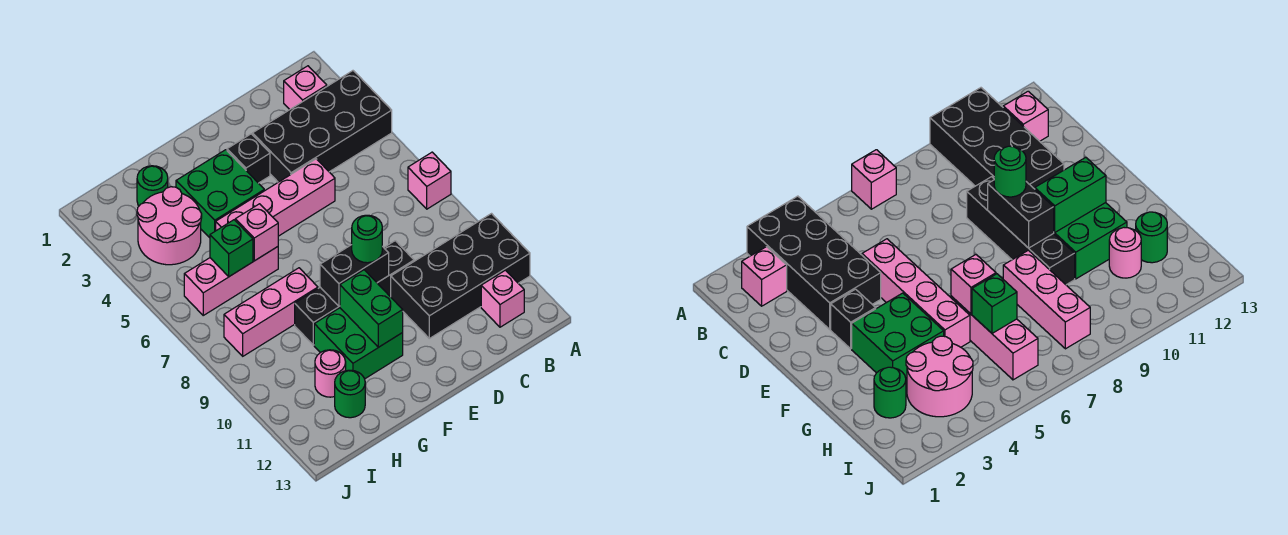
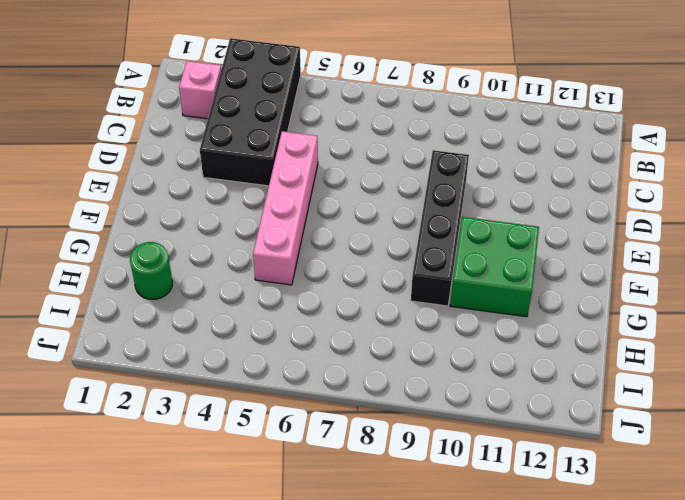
none -> pink 1x1 brick [408,152,451,209]
none -> black 2x4 brick [391,214,530,338]
none -> pink 1x1 brick [481,270,524,327]

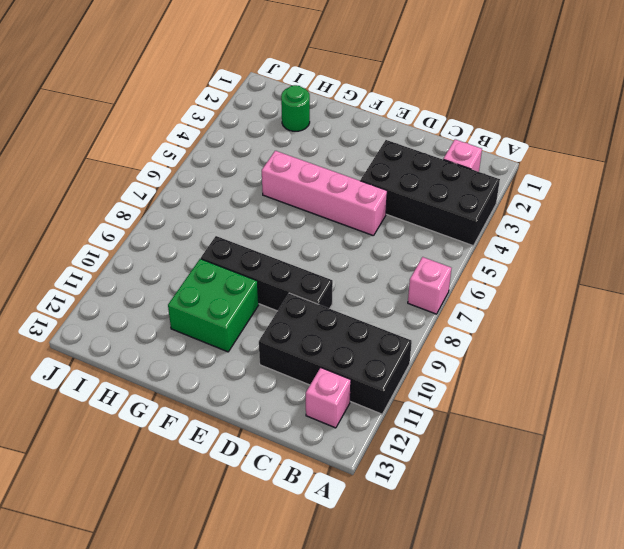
none -> black 1x1 brick [227,134,270,183]
none -> green 2x2 brick [176,150,264,238]
none -> pink 1x3 brick [184,247,278,315]

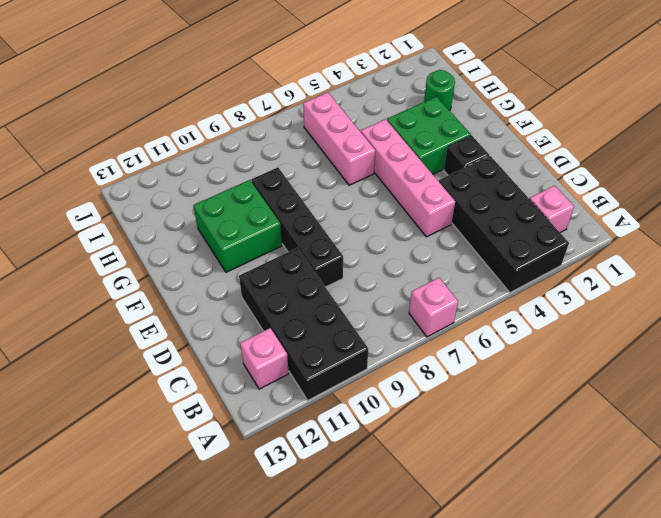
none -> pink 1x3 brick [224,268,318,356]
none -> pink 2x2 round brick [137,187,202,265]
none -> pink 1x1 round brick [315,350,346,397]

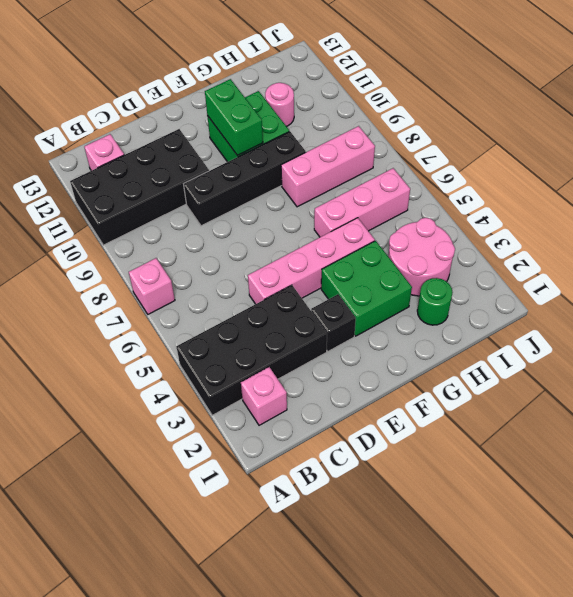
none -> green 1x1 round brick [335,370,365,418]
none -> black 1x2 brick [320,245,389,306]
none -> pink 1x1 brick [235,204,278,261]

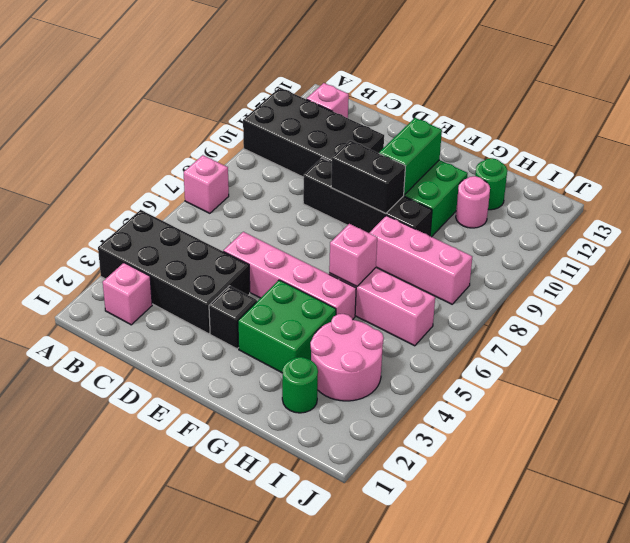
none -> green 1x1 brick [210,220,253,277]
none -> green 1x1 round brick [352,215,382,263]

